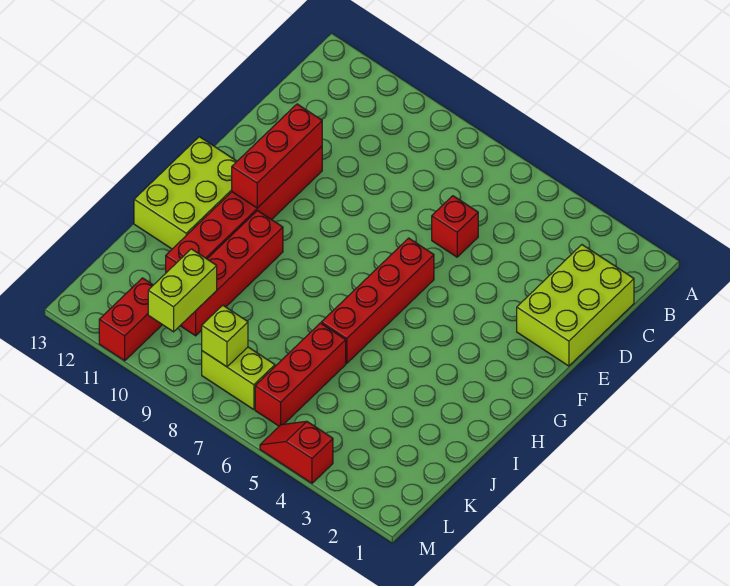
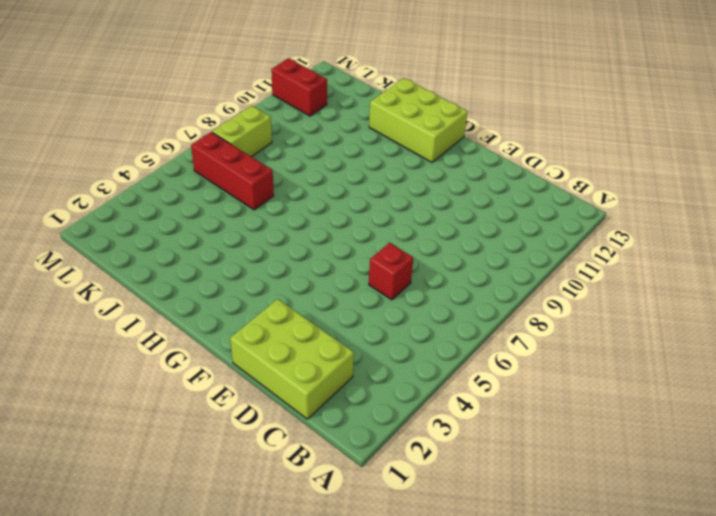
none -> red 1x6 brick [166,146,322,273]
none -> red 1x4 brick [321,238,434,363]
none -> red 1x4 brick [180,211,283,336]

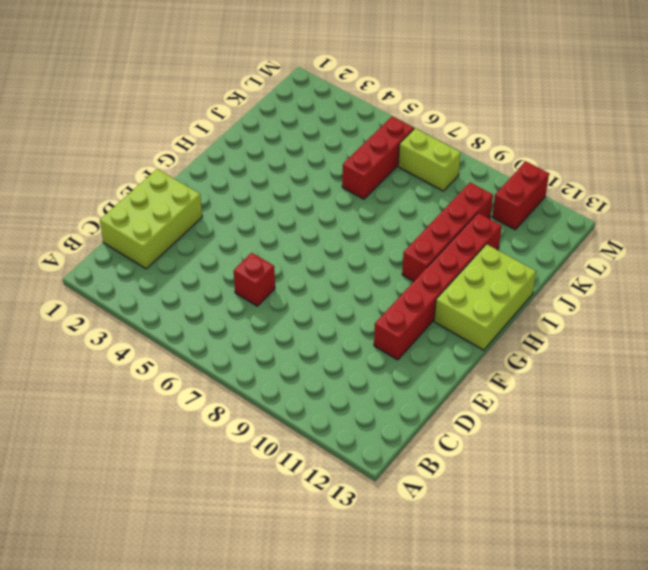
none -> red 1x4 brick [321,238,434,363]
none -> red 1x2 slope [260,421,333,483]
none -> red 1x3 brick [232,104,322,208]

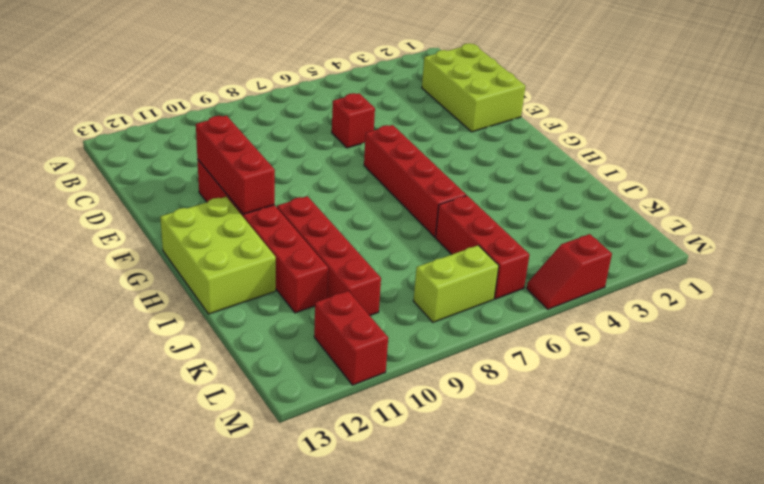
none -> lime 1x2 brick [148,249,217,332]
none -> lime 1x1 brick [202,305,248,367]

